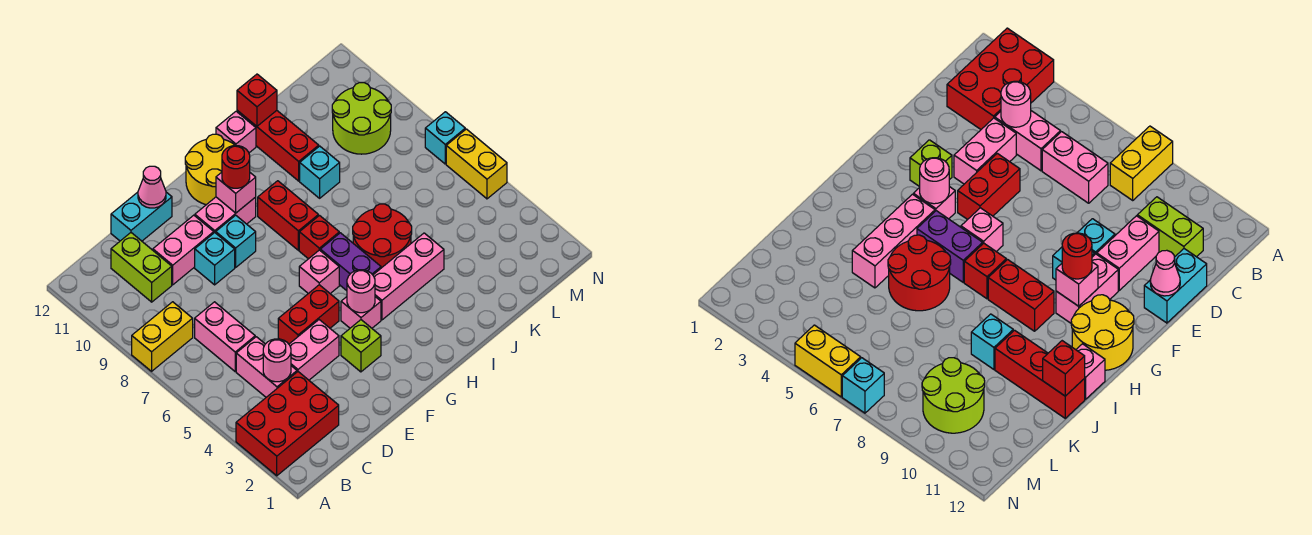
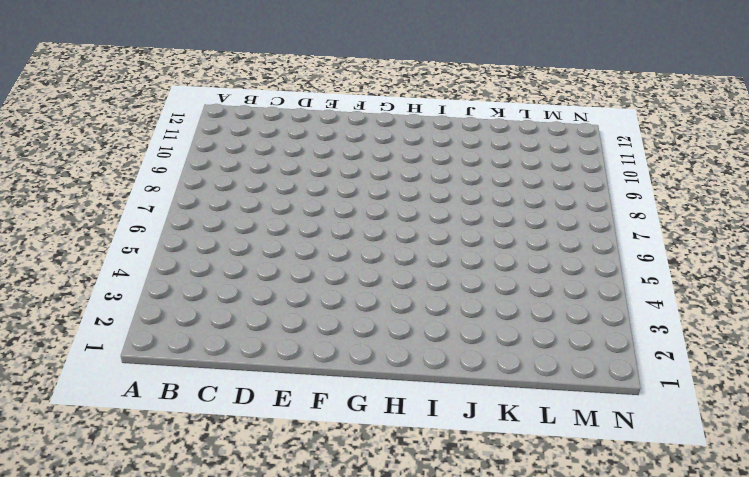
none -> red 2x3 brick [236,372,339,476]
none -> yellow 1x2 brick [132,302,193,371]
none -> pink 1x2 brick [236,337,297,397]
none -> pink 1x2 brick [195,302,255,371]

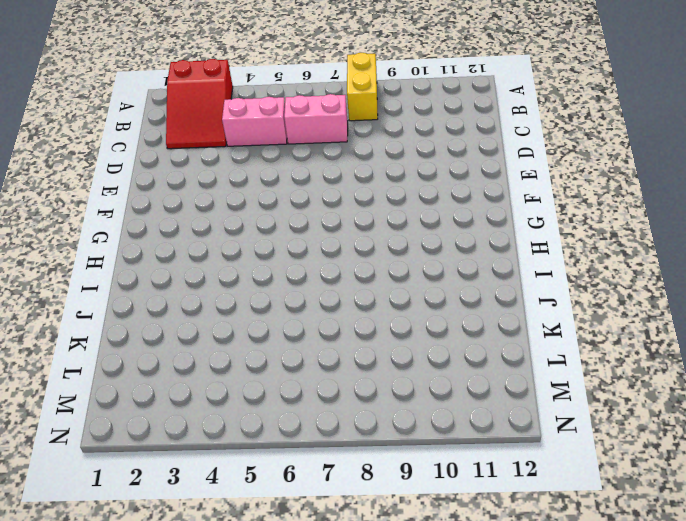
red 2x3 slope [166,59,233,149] -> red 2x3 brick [236,372,339,476]
none -> lime 1x2 brick [111,233,172,302]
none -> pink 1x2 brick [289,320,339,380]
none -> pink 1x2 brick [153,215,214,285]
none -> cyan 1x2 brick [111,192,172,241]

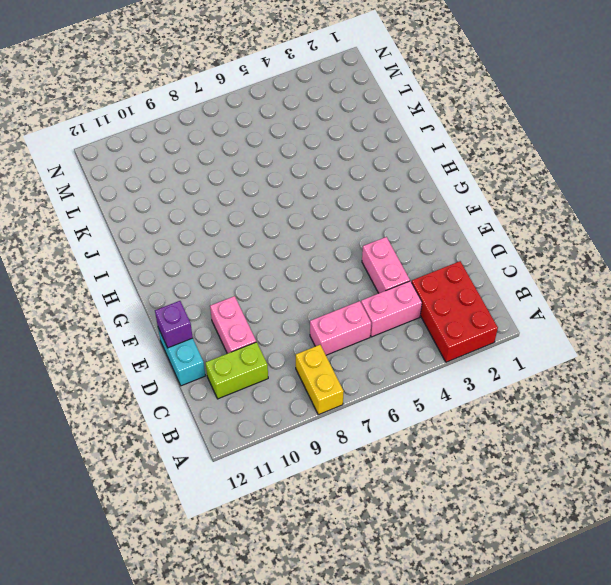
purple 1x1 brick [155,301,193,348] -> pink 1x1 cone [138,166,166,208]
none -> red 1x2 brick [278,285,339,344]
none -> cyan 1x1 brick [195,233,235,285]
none -> lime 1x1 brick [341,320,381,372]
none -> cyan 1x1 brick [216,215,256,267]

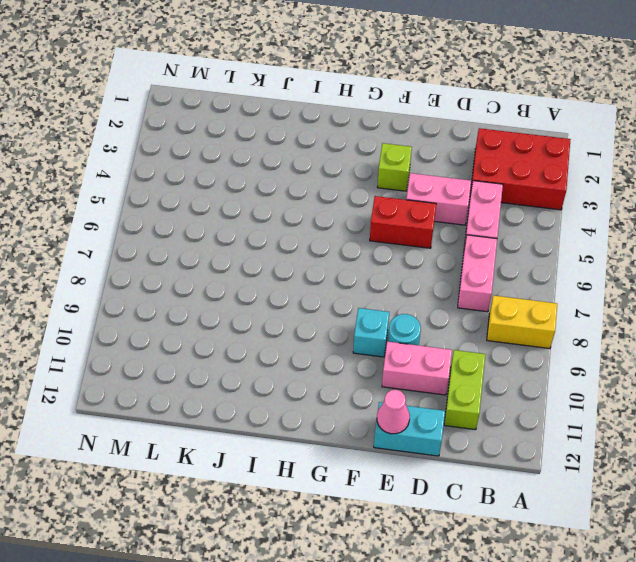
cyan 1x1 round brick [388,314,421,345] -> cyan 1x1 brick [195,233,235,285]
none -> pink 1x2 brick [195,197,256,233]
none -> pink 1x1 brick [341,297,381,328]
none -> pink 1x1 brick [299,250,339,294]
none -> yellow 2x2 round brick [185,134,236,205]

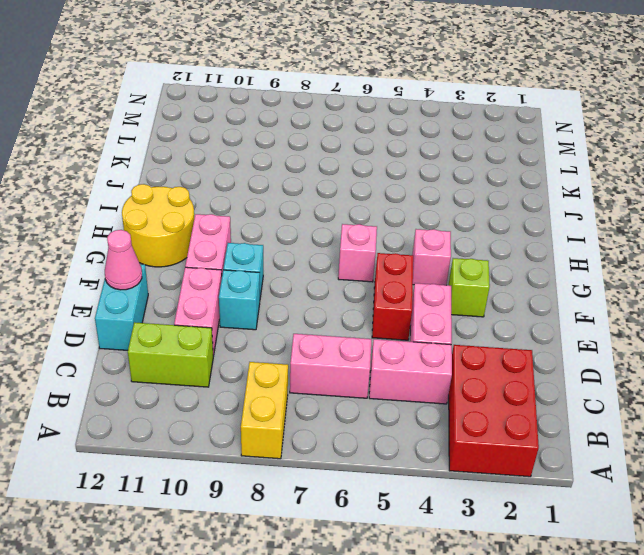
none -> pink 1x3 brick [373,233,444,320]
none -> purple 1x2 brick [320,233,381,291]
none -> red 1x1 brick [299,216,339,259]
none -> red 1x2 brick [258,181,318,250]

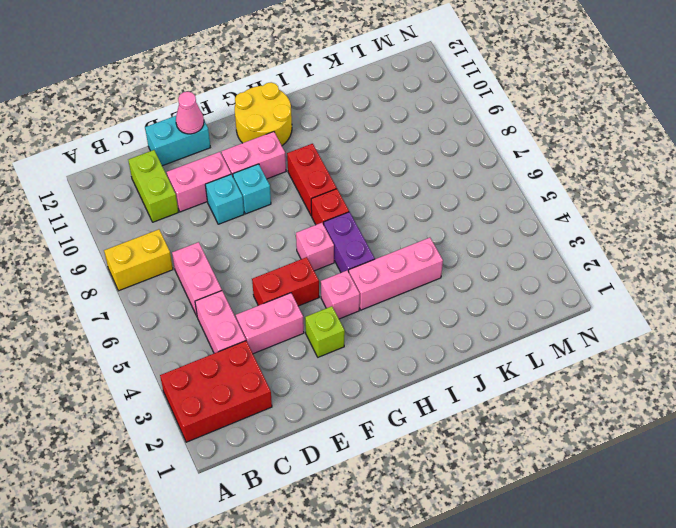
none -> red 2x2 round brick [353,204,412,268]
none -> pink 1x1 brick [216,111,256,153]
none -> cyan 1x1 brick [300,146,340,198]
none -> red 1x3 brick [237,111,319,181]

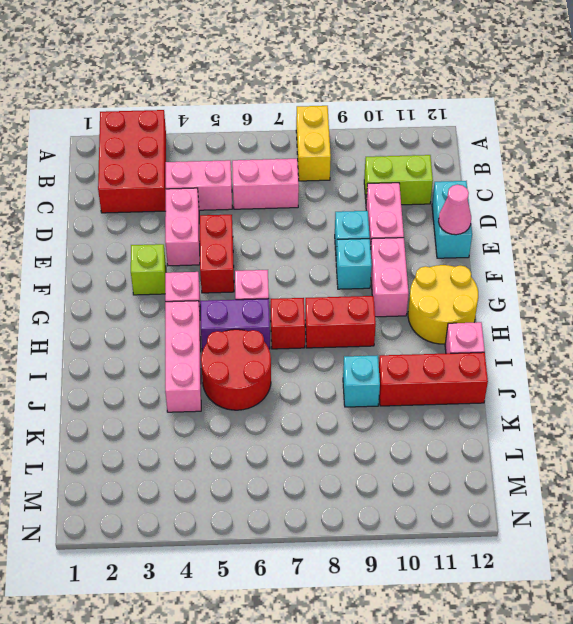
none -> lime 2x2 round brick [332,83,391,154]
none -> yellow 1x2 brick [446,129,507,199]
none -> cyan 1x1 brick [425,112,465,164]
none -> pink 1x1 round brick [263,339,291,382]

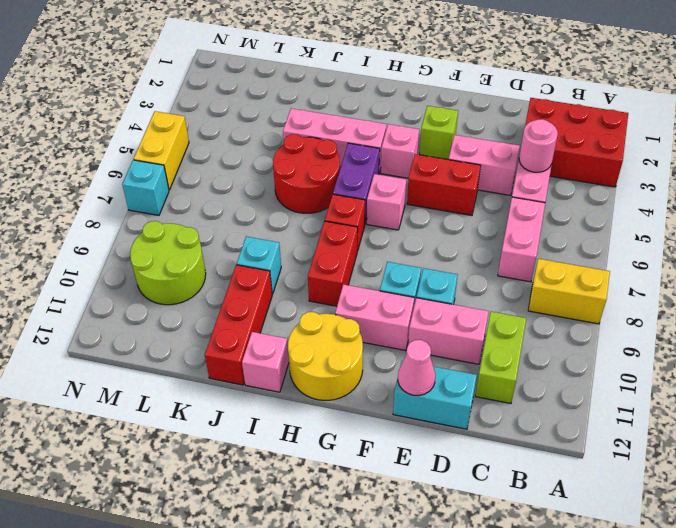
none -> pink 1x1 round brick [347,270,375,313]
none -> pink 1x1 brick [216,172,256,213]
none -> red 1x1 brick [237,74,277,126]
none -> red 1x1 round brick [222,146,250,188]

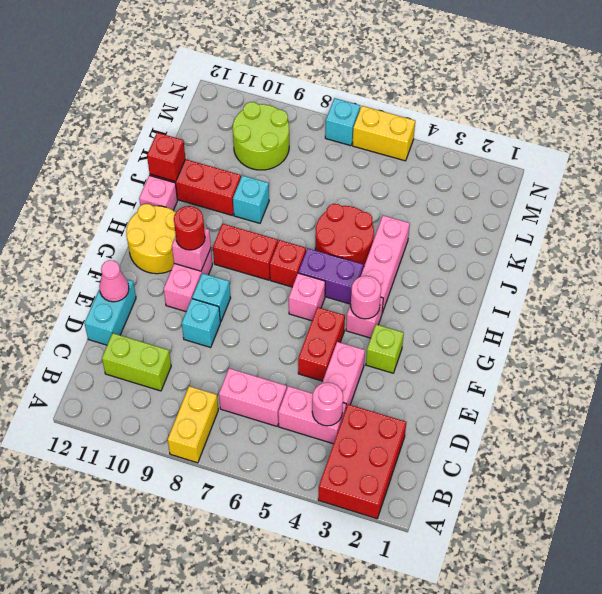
none -> pink 1x2 brick [153,215,214,285]

